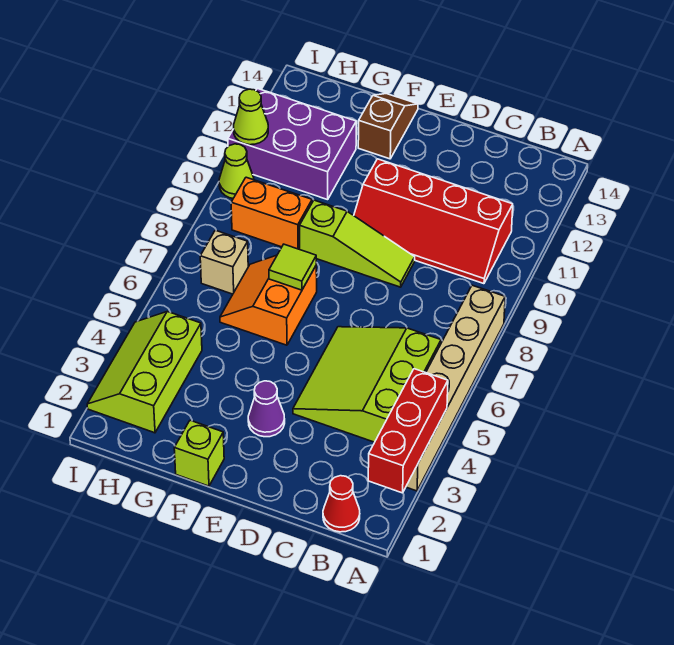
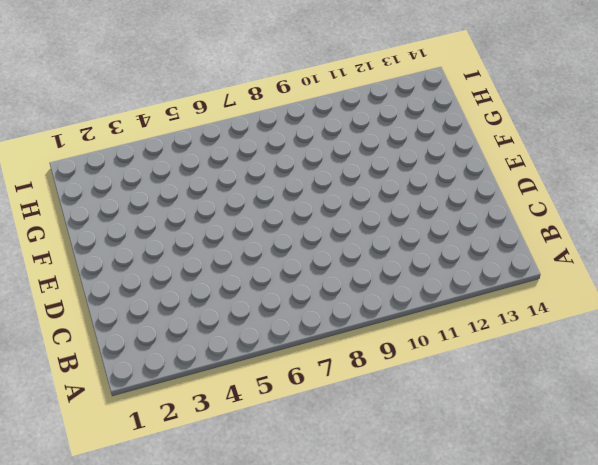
none -> tan 1x6 brick [406,285,505,491]
none -> red 1x1 cone [323,476,360,532]
none -> lime 3x3 slope [293,327,441,442]

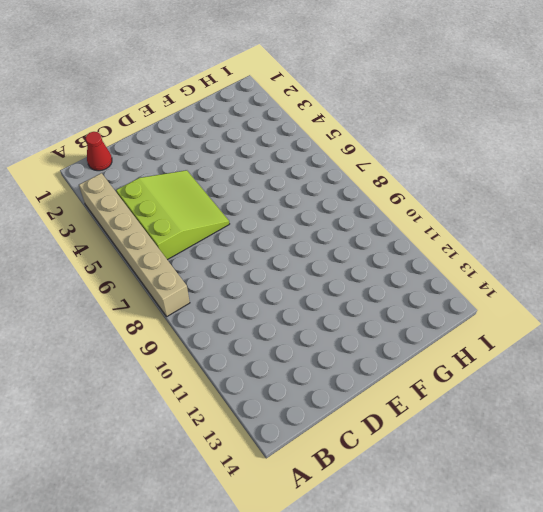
none -> red 2x4 slope [354,159,513,284]
none -> lime 1x3 slope [299,200,415,287]
none -> purple 1x1 cone [248,381,285,437]

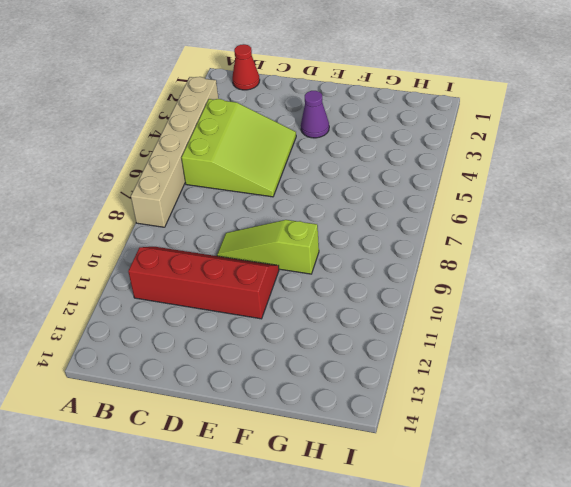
none -> lime 1x1 brick [174,420,224,486]
none -> orange 2x2 slope [220,255,317,345]
none -> brown 1x2 slope [358,94,418,159]

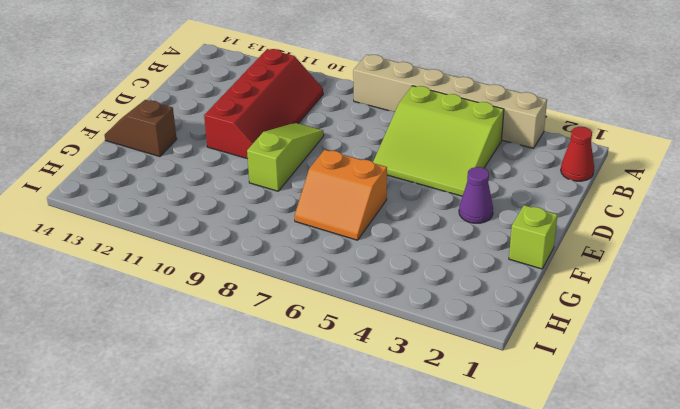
none -> orange 1x2 brick [231,177,312,249]
none -> purple 2x3 brick [228,88,356,200]
none -> lime 2x3 slope [87,311,202,433]

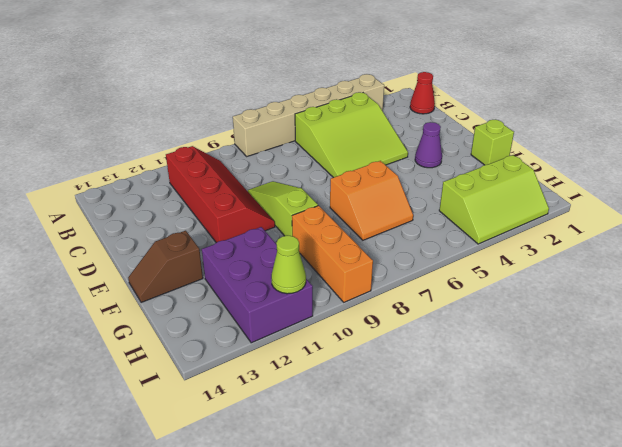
orange 1x3 brick [292,206,373,302] -> orange 1x2 brick [231,177,312,249]
none -> tan 1x1 brick [200,230,248,294]
none -> lime 1x1 cone [219,144,254,198]
none -> red 1x3 brick [368,369,448,493]

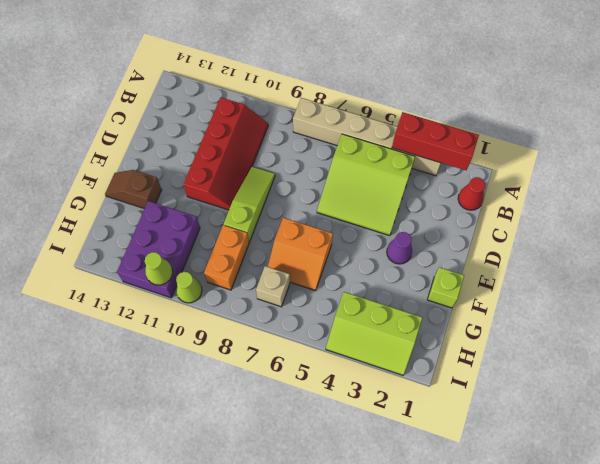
none -> lime 1x1 tile [269,244,316,290]

